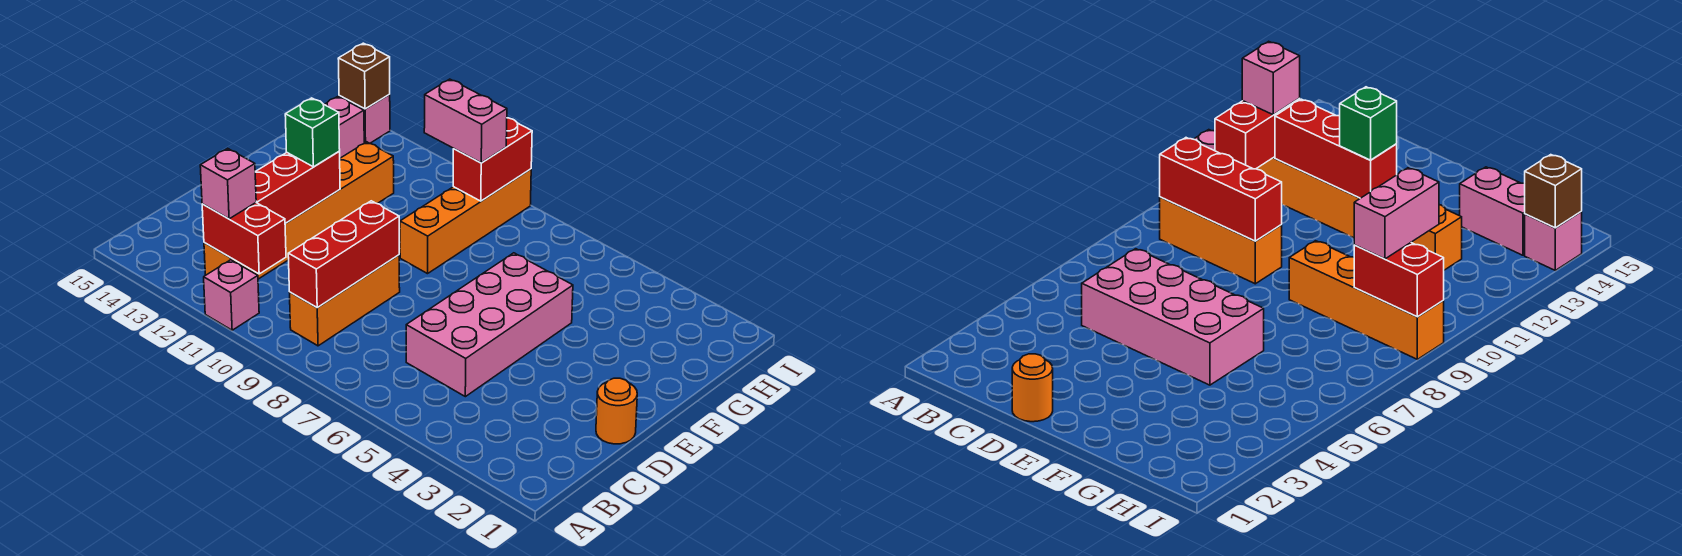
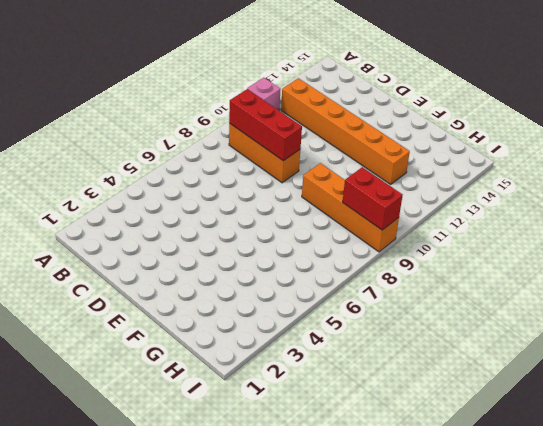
none -> pink 2x4 brick [406,253,573,397]
none -> orange 1x1 round brick [596,378,637,444]
none -> pink 1x2 brick [324,97,364,158]

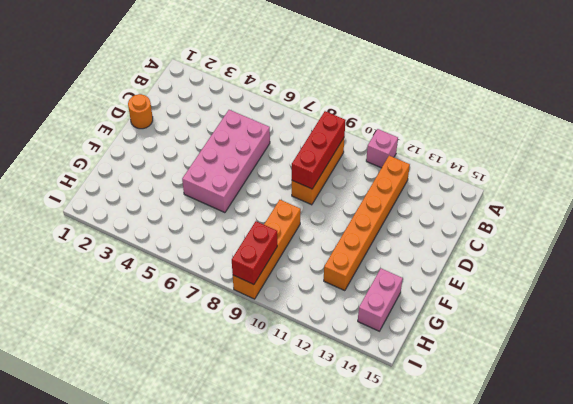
none -> pink 1x1 brick [339,95,390,143]
none -> red 1x2 brick [202,203,286,274]
none -> red 1x3 brick [255,152,340,224]

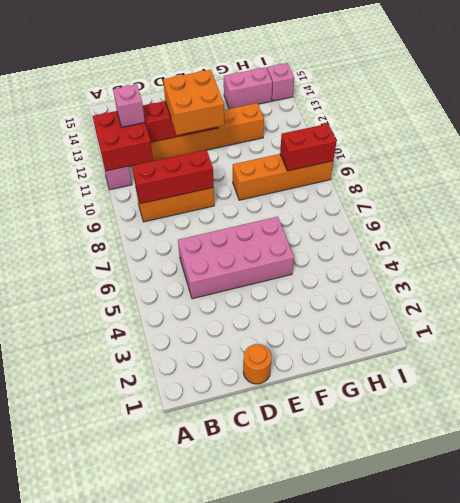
red 2x2 brick [93,111,153,171] -> red 1x2 brick [202,203,286,274]
orange 2x2 brick [163,70,224,135] -> green 1x1 brick [285,98,340,167]
none -> brown 1x1 brick [338,43,390,109]
none -> pink 1x2 brick [424,79,507,163]

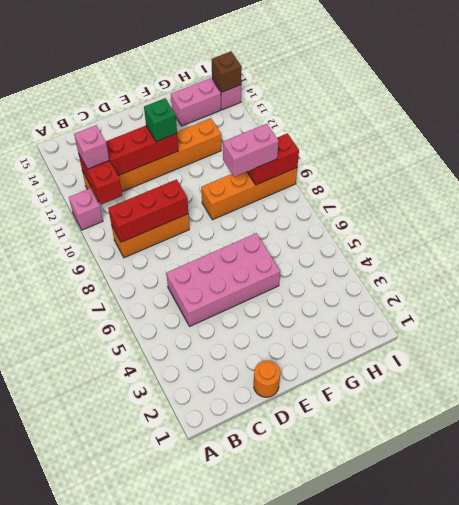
pink 1x2 brick [223,124,279,177] -> pink 1x2 brick turned to [424,79,507,163]

